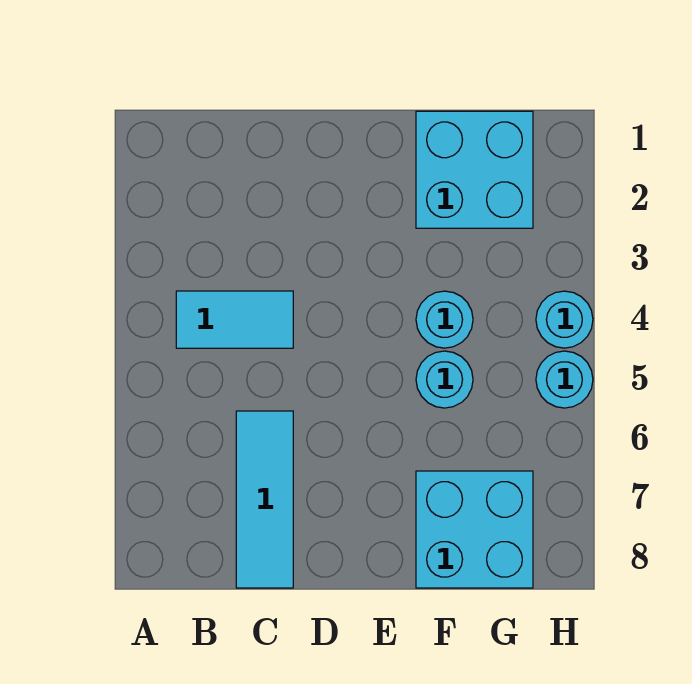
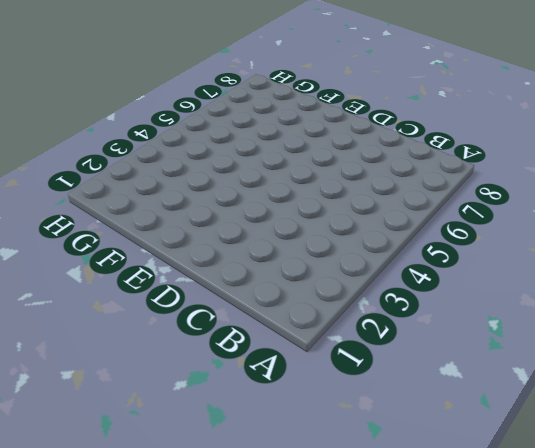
none -> cyan 1x2 tile [176,291,293,348]
none -> cyan 1x3 tile [236,411,293,588]

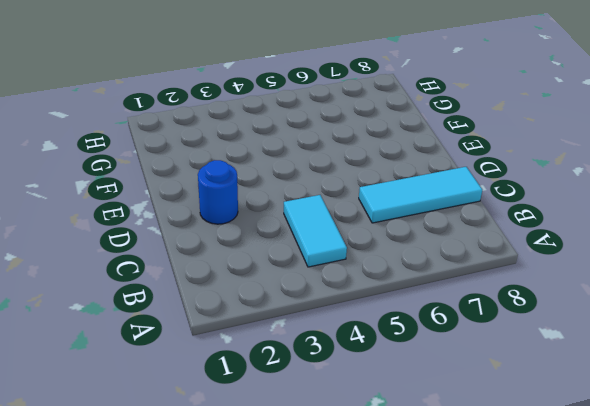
blue 1x1 round brick [198,160,238,224] -> none
none -> cyan 2x2 brick [416,111,533,228]
none -> cyan 1x1 round brick [416,291,473,348]

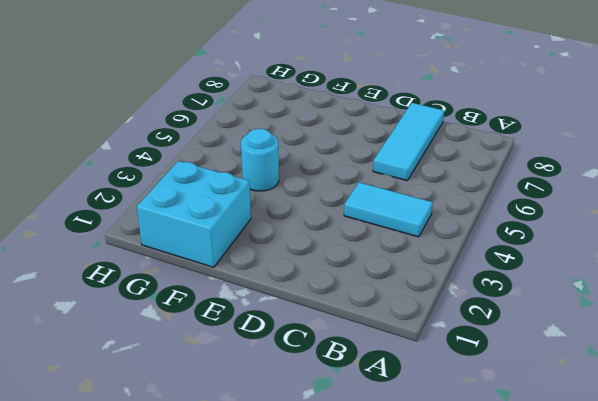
none -> cyan 1x1 round brick [416,351,473,408]
none -> cyan 2x2 brick [416,471,533,588]

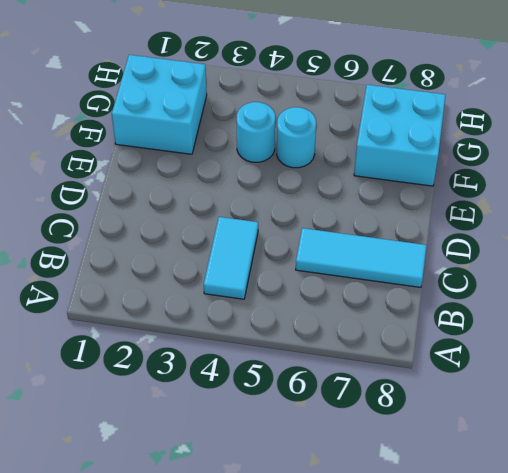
none -> cyan 1x1 round brick [536,291,593,348]
none -> cyan 1x1 round brick [536,351,593,408]

